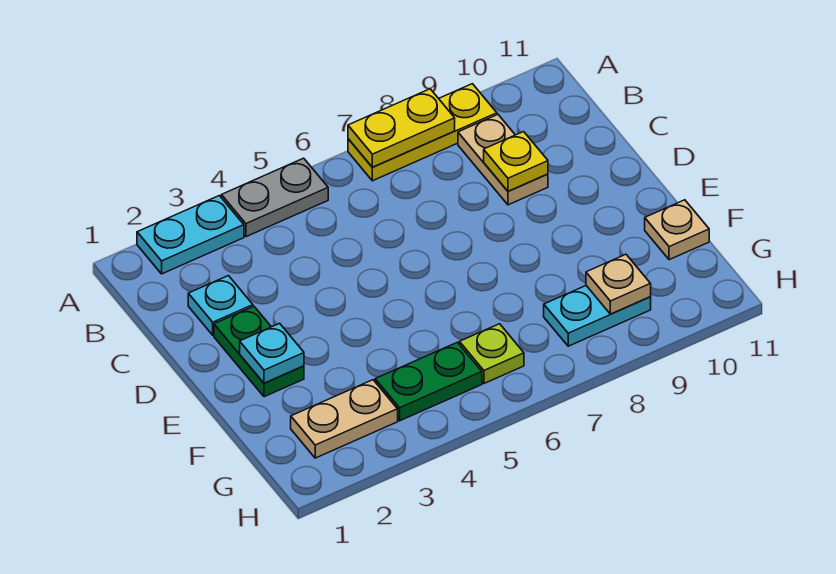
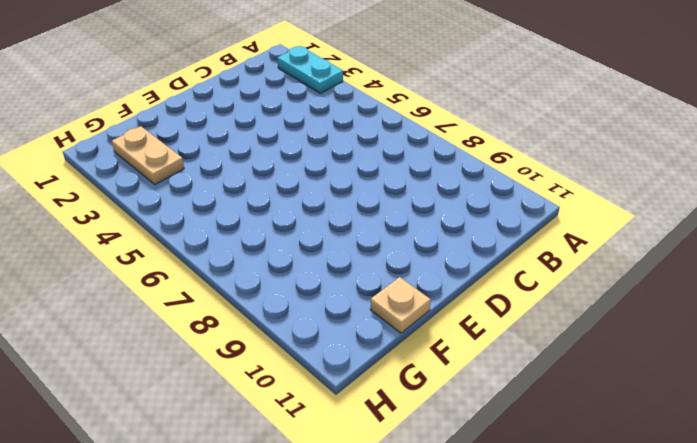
none -> grey 1x2 plate [221,158,328,237]
none -> yellow 1x3 plate [348,84,497,181]
none -> tan 1x2 plate [458,115,548,205]

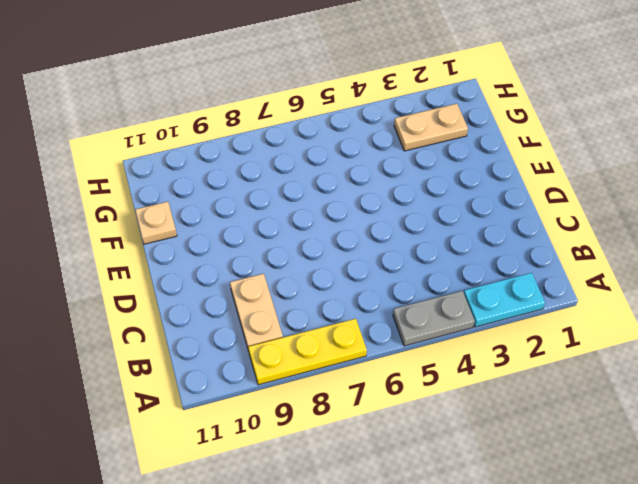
none -> cyan 1x1 plate [188,276,253,335]
none -> green 1x2 plate [214,306,304,397]
none -> green 1x2 plate [375,342,482,421]

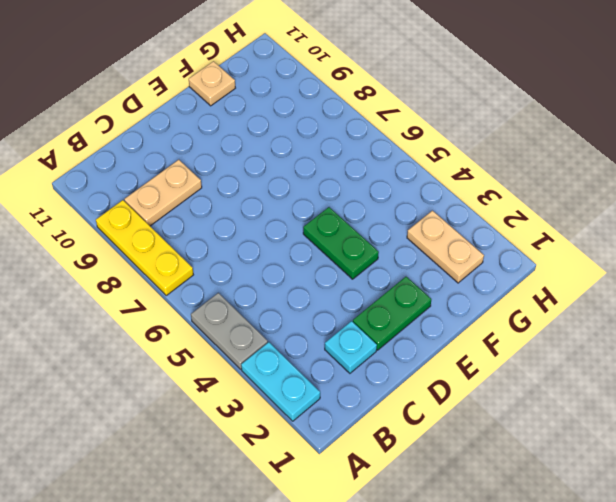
green 1x2 plate [303,207,379,279] -> green 1x2 plate moved to [375,342,482,421]
none -> lime 1x1 plate [459,324,524,383]
none -> cyan 1x2 plate [544,286,651,346]
none -> yellow 1x2 plate [348,89,455,167]

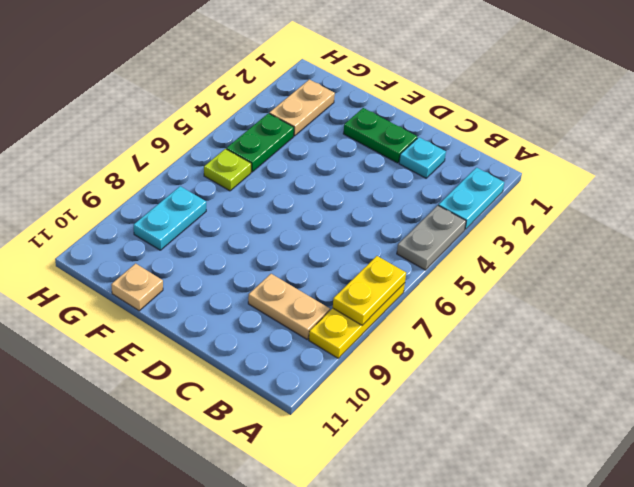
none -> yellow 1x1 plate [484,132,548,191]
none -> cyan 1x1 plate [240,323,304,383]
none -> tan 1x1 plate [586,254,651,314]

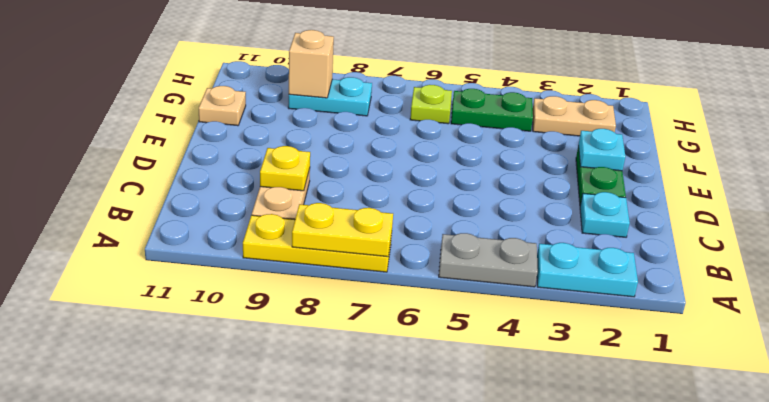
tan 1x1 brick [289,30,334,98] -> tan 1x1 plate [586,254,651,314]

